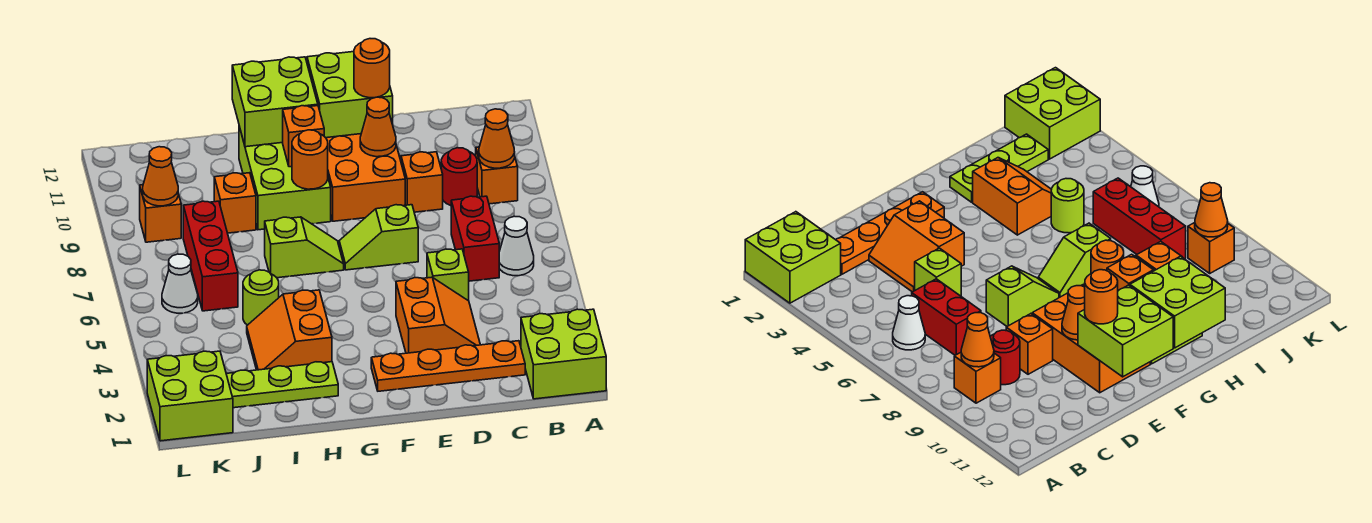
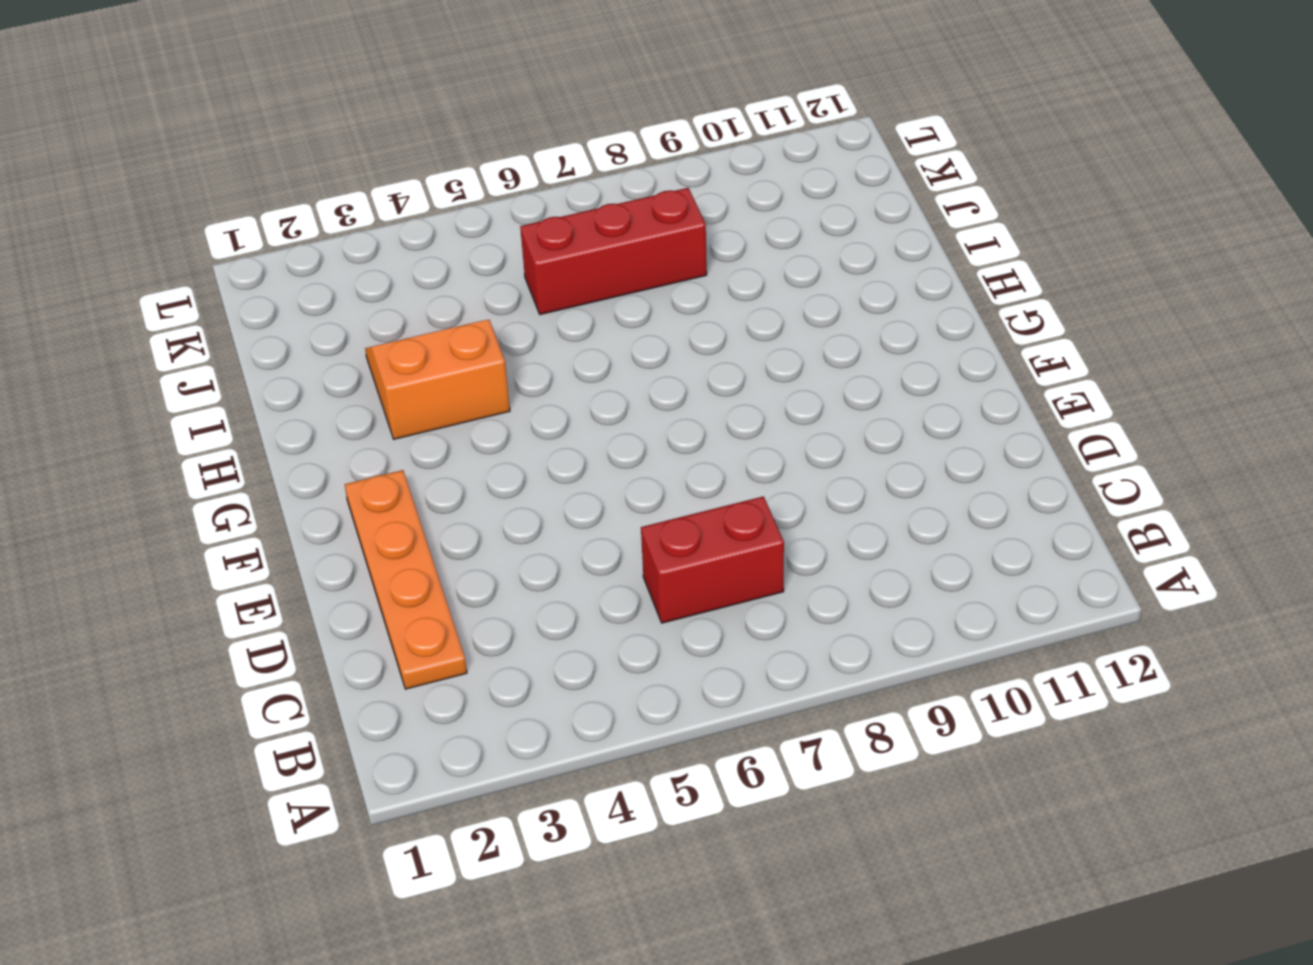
none -> lime 2x2 brick [521,309,606,399]
none -> white 1x1 cone [499,216,534,276]
none -> orange 1x1 brick [476,147,518,204]

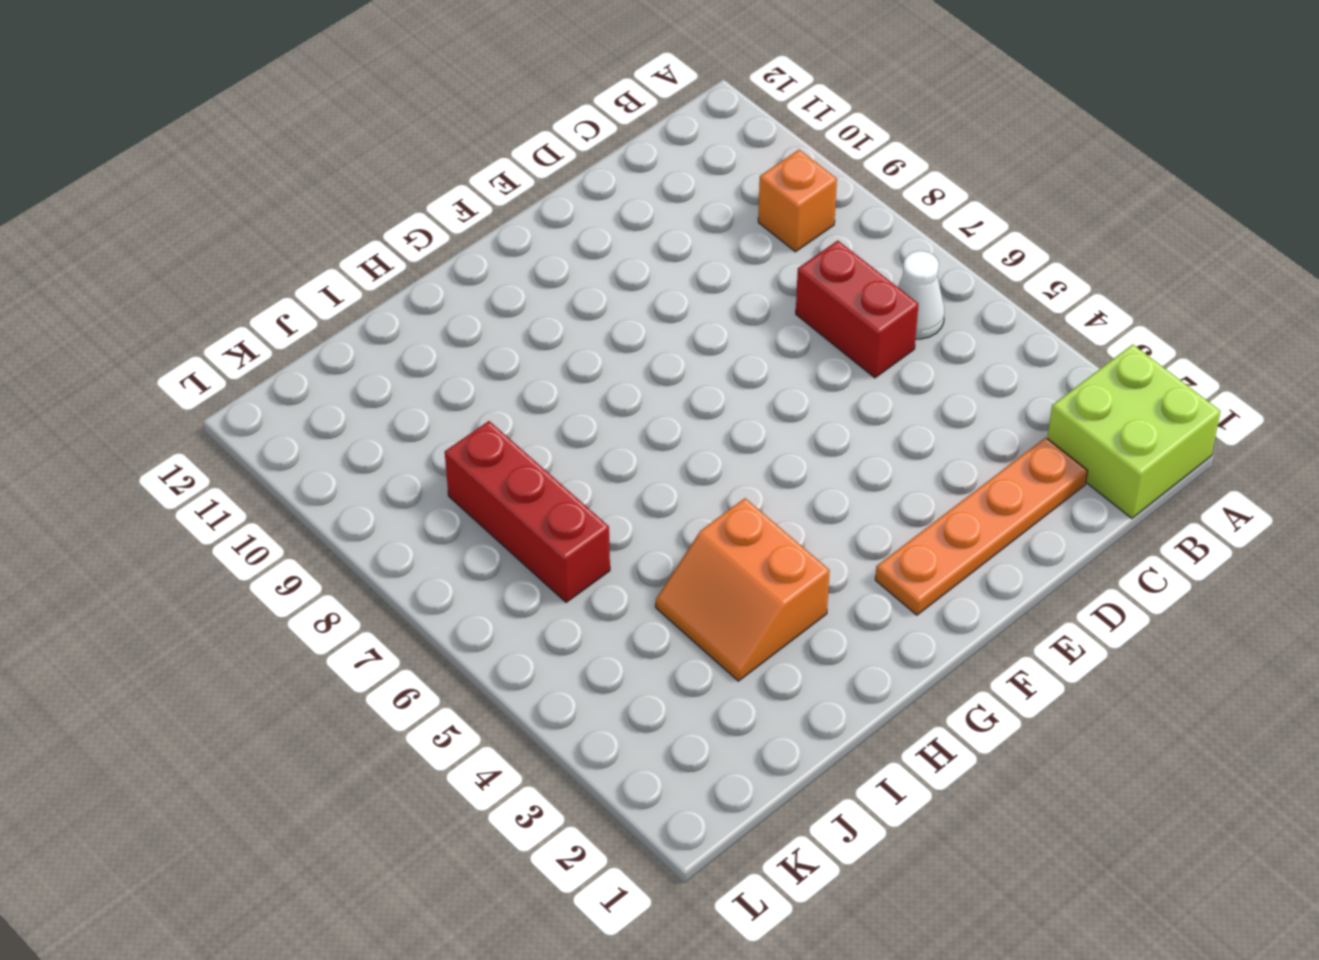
none -> red 1x1 round brick [441,148,477,206]
none -> orange 2x2 slope [396,277,480,353]
none -> lime 1x1 brick [427,249,469,301]

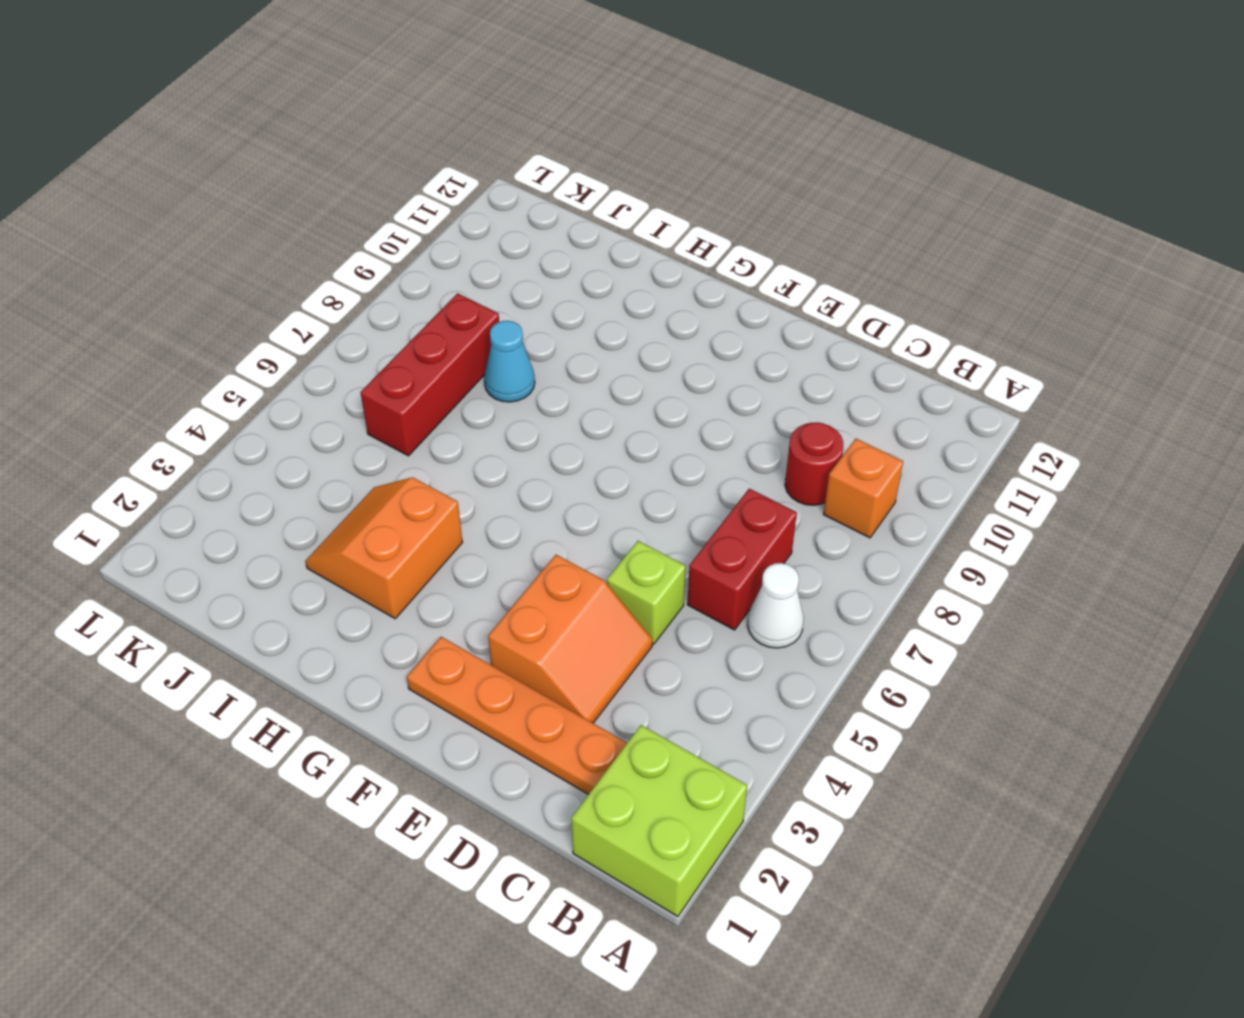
cyan 1x1 cone [484,321,535,402] -> none
none -> orange 1x1 brick [401,152,443,212]
none -> lime 1x2 slope [339,205,418,270]
none -> orange 2x3 brick [326,134,405,221]

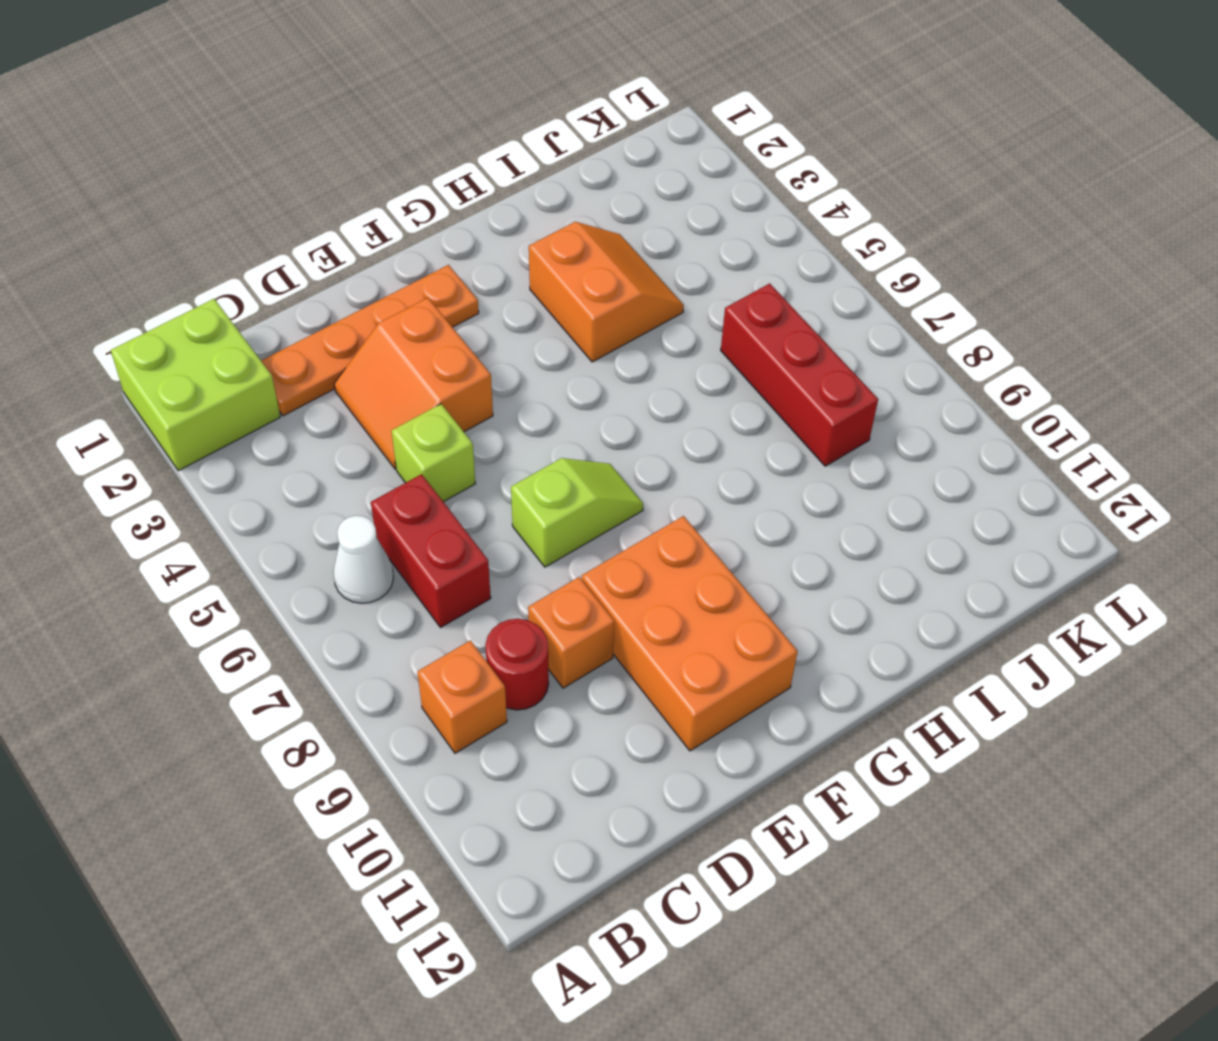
none -> lime 1x2 slope [265,217,344,278]
none -> lime 2x3 brick [239,126,331,230]
none -> lime 1x3 plate [226,362,338,408]

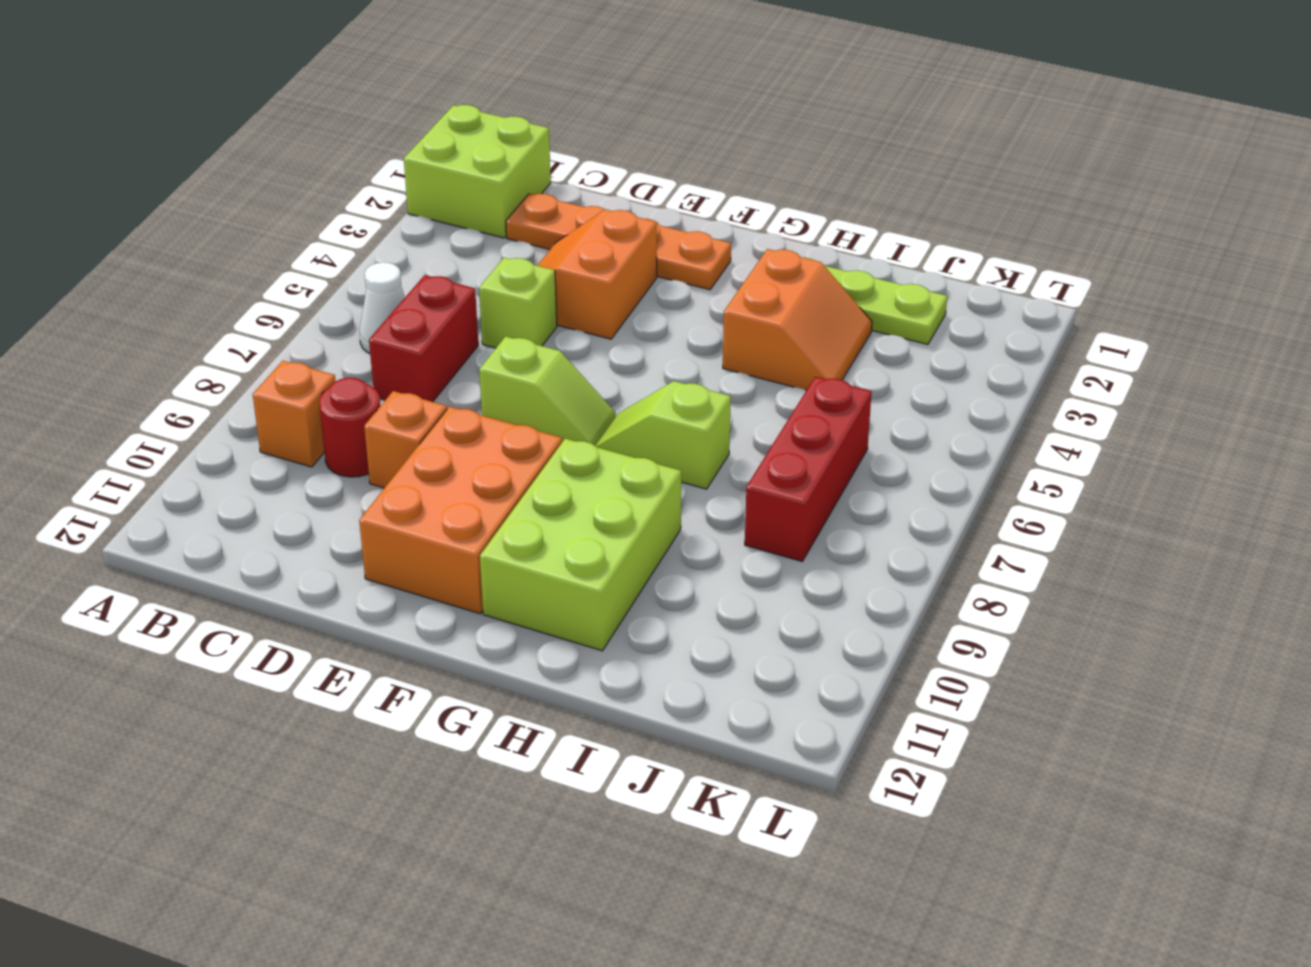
none -> lime 1x1 round brick [243,270,279,325]
none -> orange 1x1 brick [214,173,256,233]
none -> lime 2x2 brick [147,351,233,441]

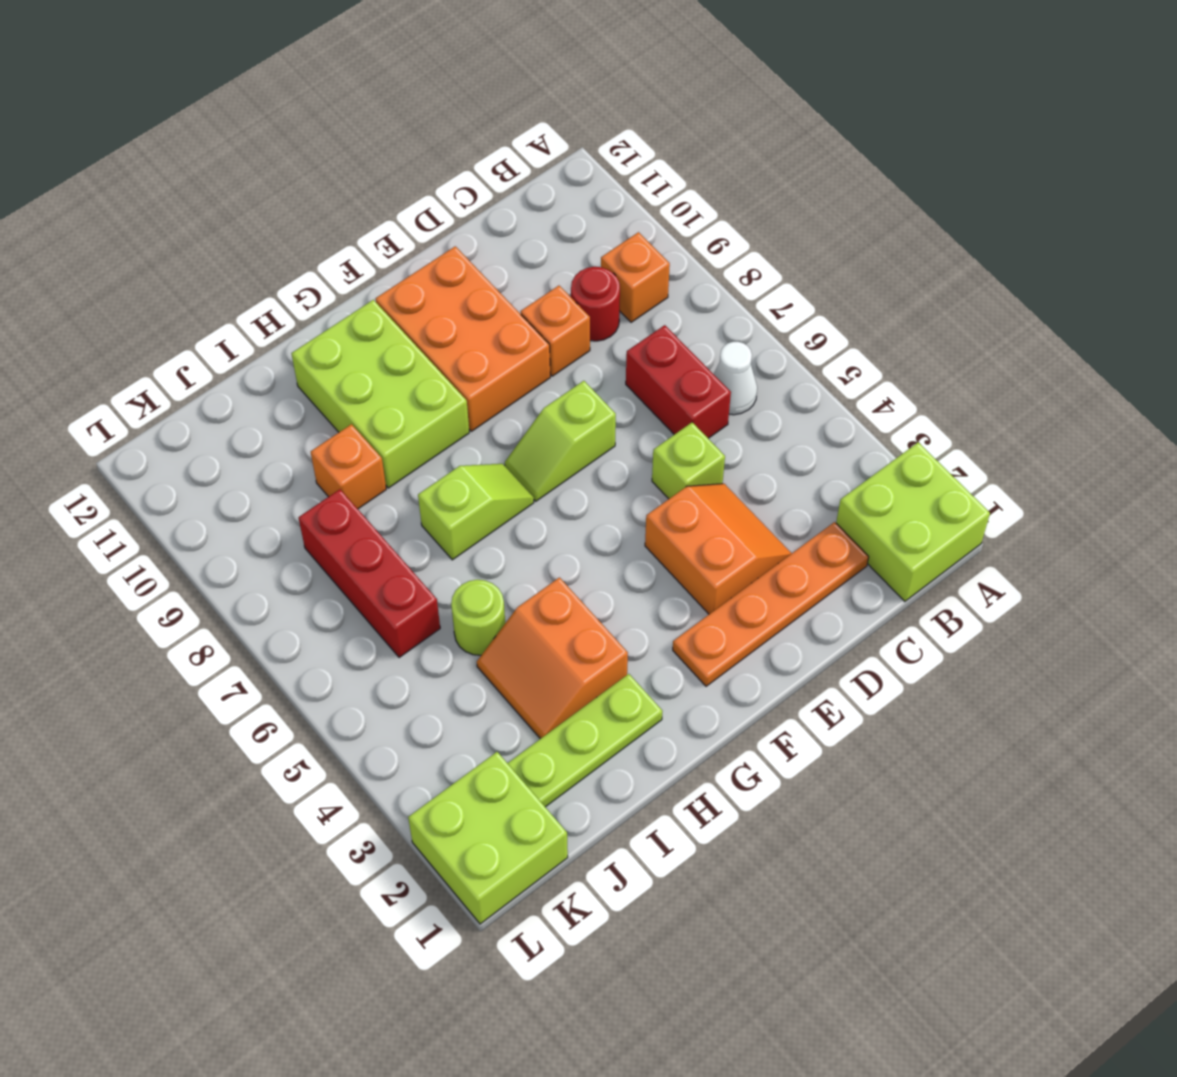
none -> white 1x1 cone [162,254,198,313]
none -> orange 1x1 brick [140,185,181,242]
none -> orange 1x1 cone [479,109,515,168]

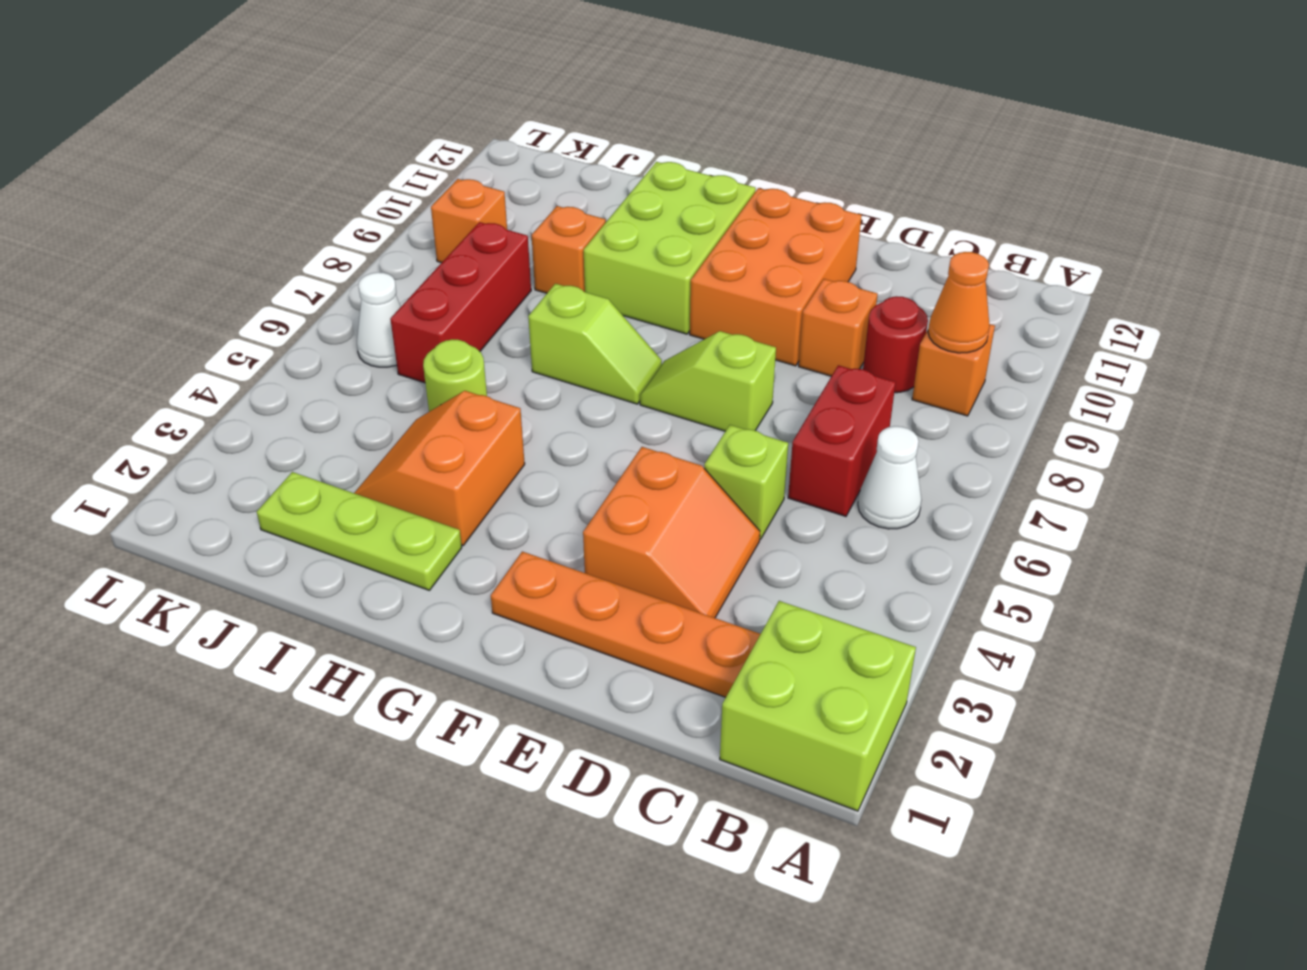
none -> lime 2x2 brick [147,351,233,441]
none -> orange 1x1 cone [360,97,396,157]
none -> lime 2x2 brick [307,52,393,138]

